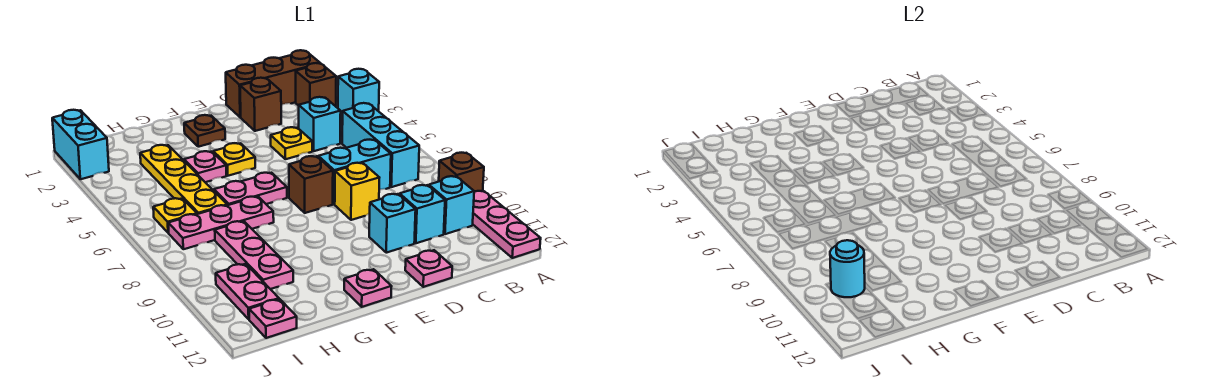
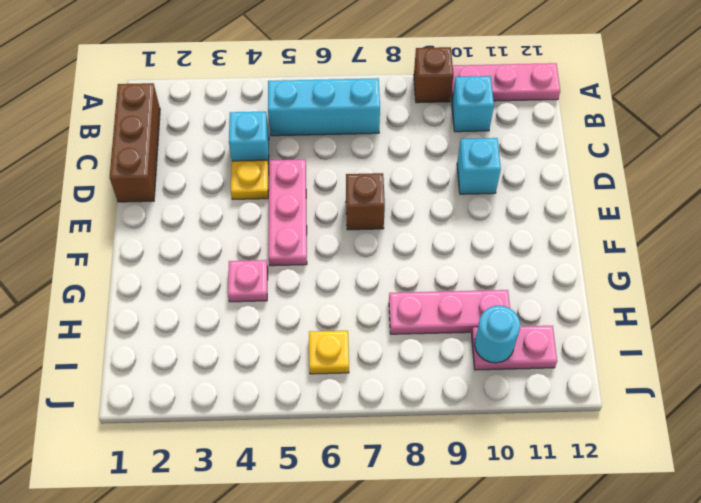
pink 1x3 plate [269,159,307,266] -> pink 1x3 plate moved to [168,197,274,249]
none -> cyan 1x1 brick [338,69,379,113]
none -> brown 1x1 brick [296,63,336,106]
none -> cyan 1x2 brick [318,140,391,204]

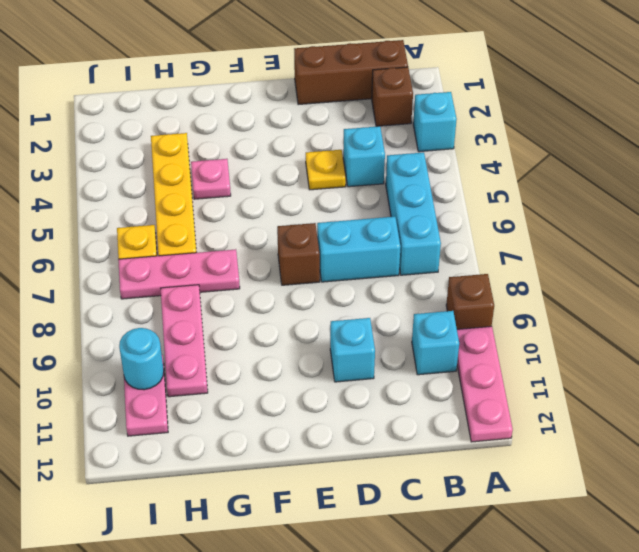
none -> cyan 1x1 brick [400,185,445,243]
none -> brown 1x1 brick [240,78,281,131]
none -> yellow 1x1 brick [335,163,379,220]

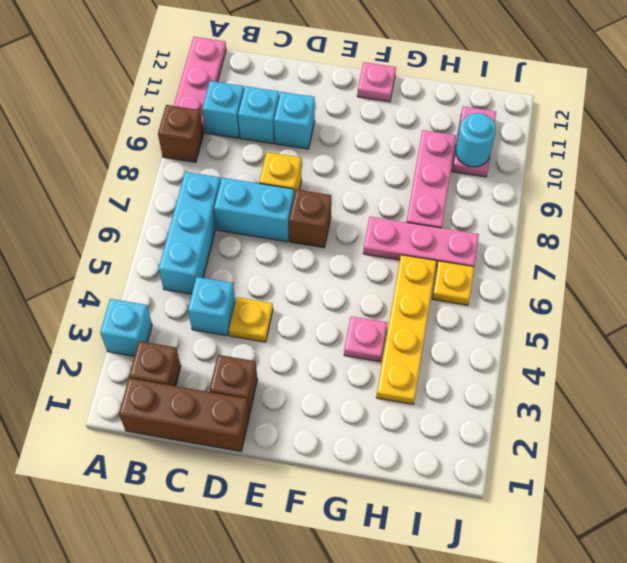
none -> pink 1x1 plate [405,250,452,287]
none -> brown 1x1 plate [184,115,225,147]
none -> yellow 1x1 plate [213,143,255,176]

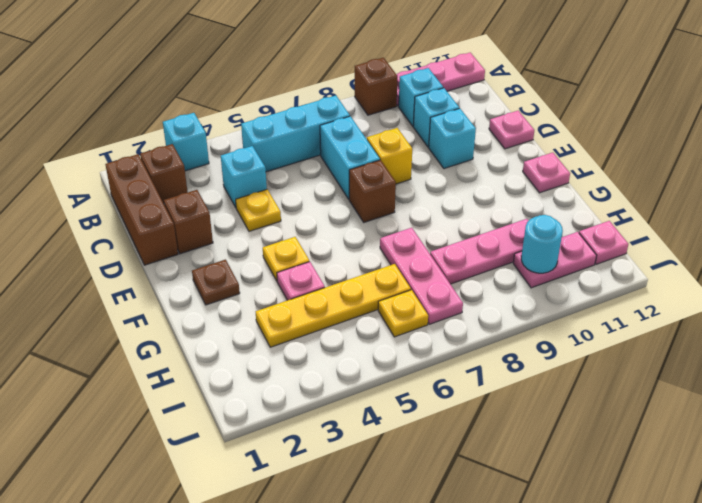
none -> pink 1x2 plate [214,173,287,205]
none -> cyan 1x2 brick [52,110,109,179]

